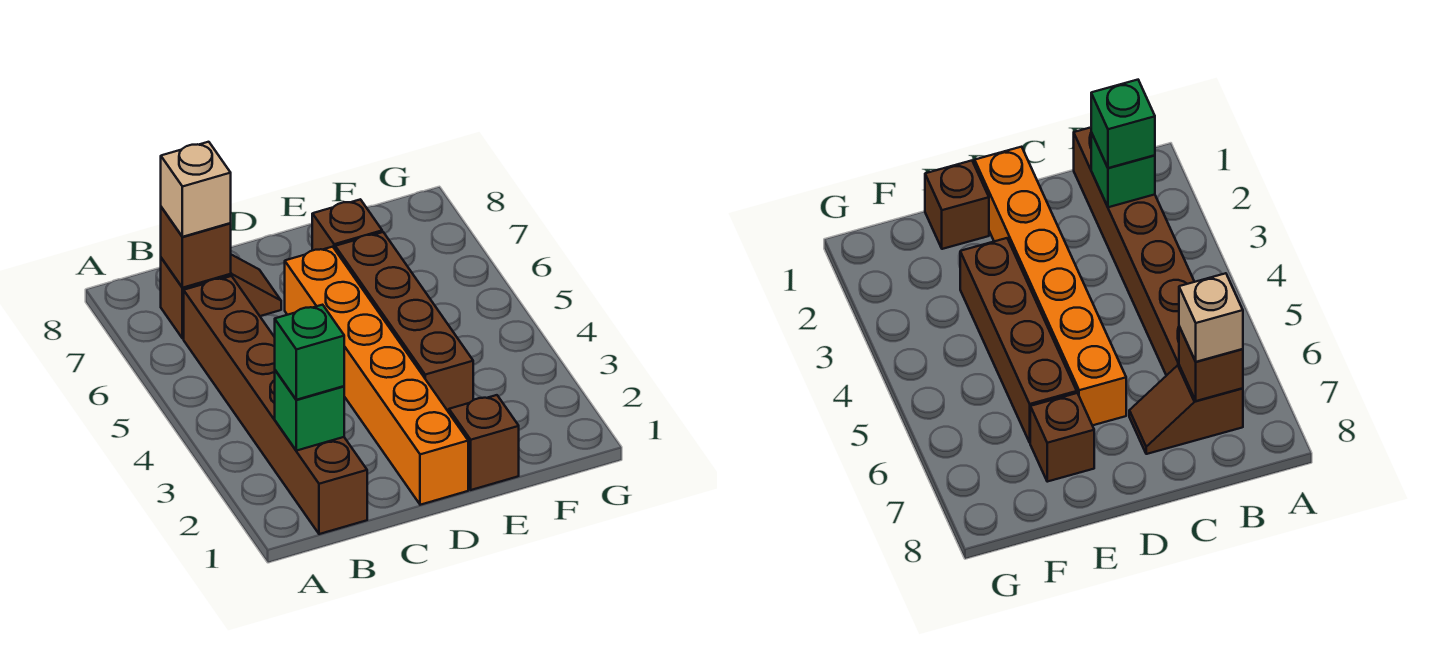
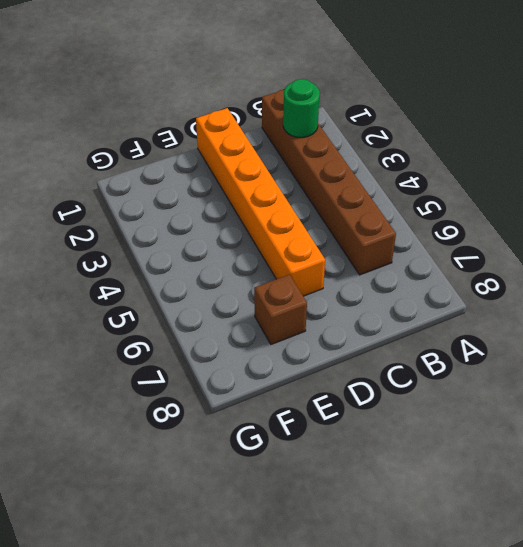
green 1x1 round brick [283,79,320,137] -> green 1x1 brick [275,370,344,451]
none -> brown 1x2 slope [161,255,281,339]
none -> brown 1x1 brick [449,395,519,490]

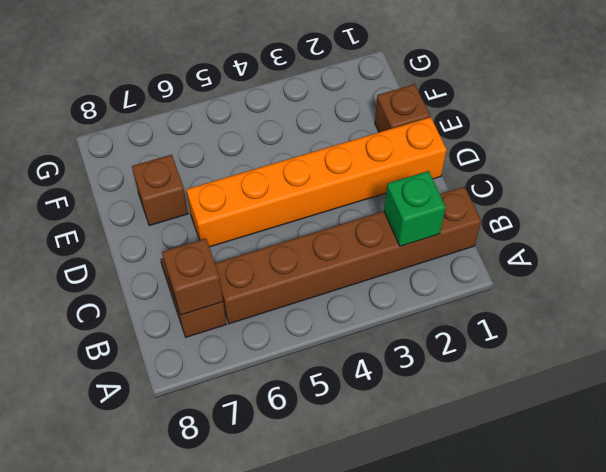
none -> brown 1x4 brick [335,232,473,412]
none -> green 1x1 brick [275,305,344,400]

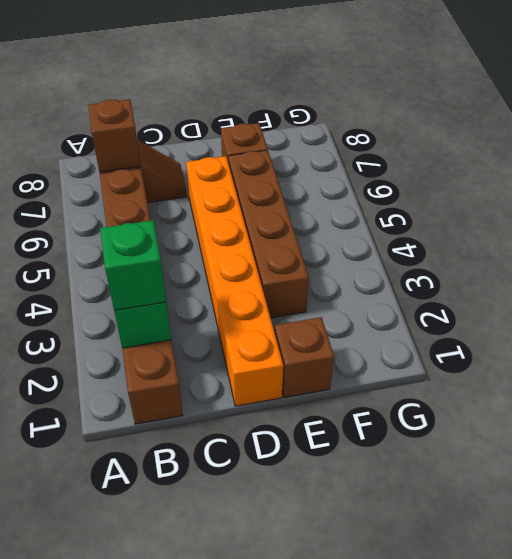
none -> tan 1x1 brick [161,142,231,237]

